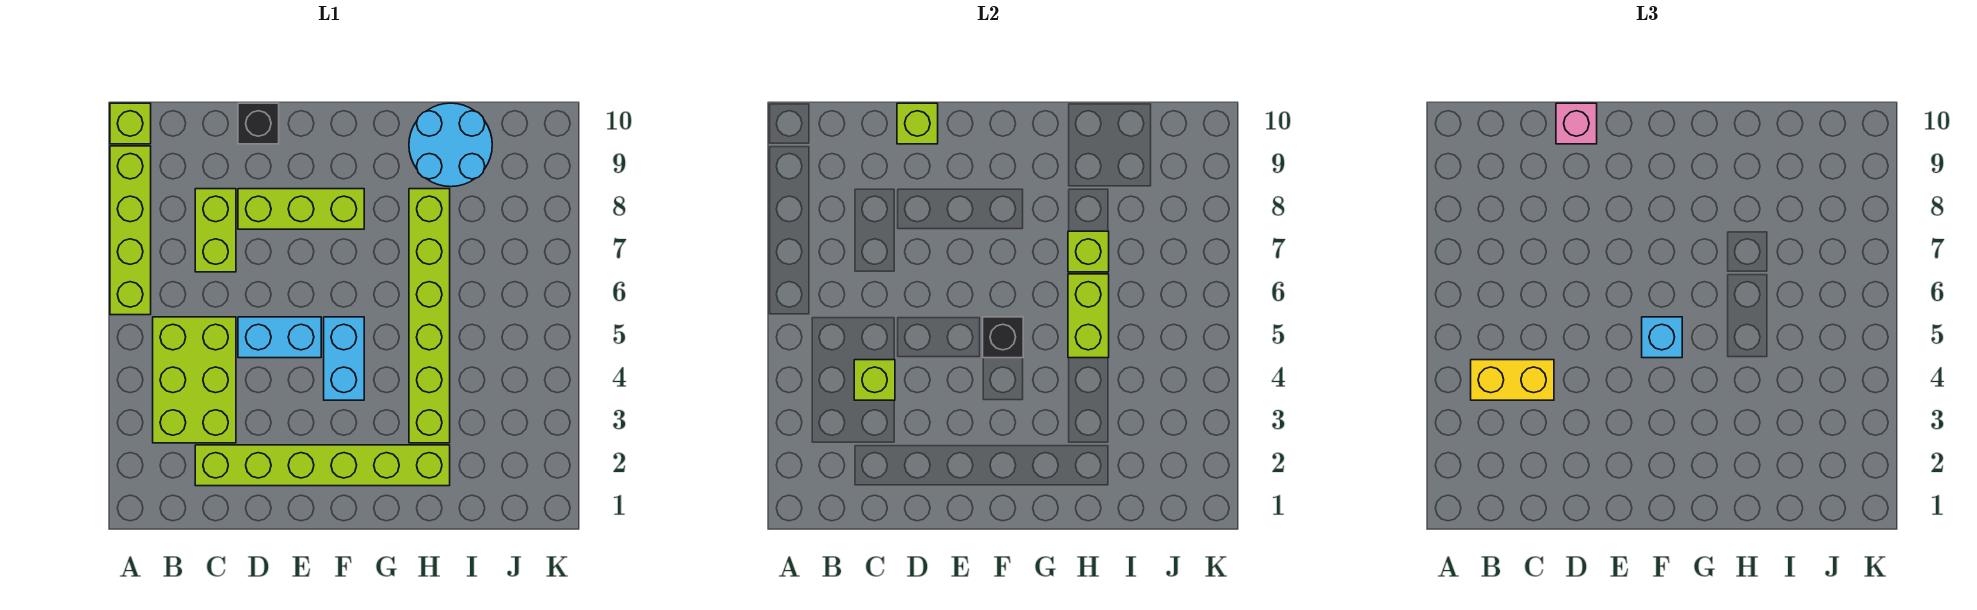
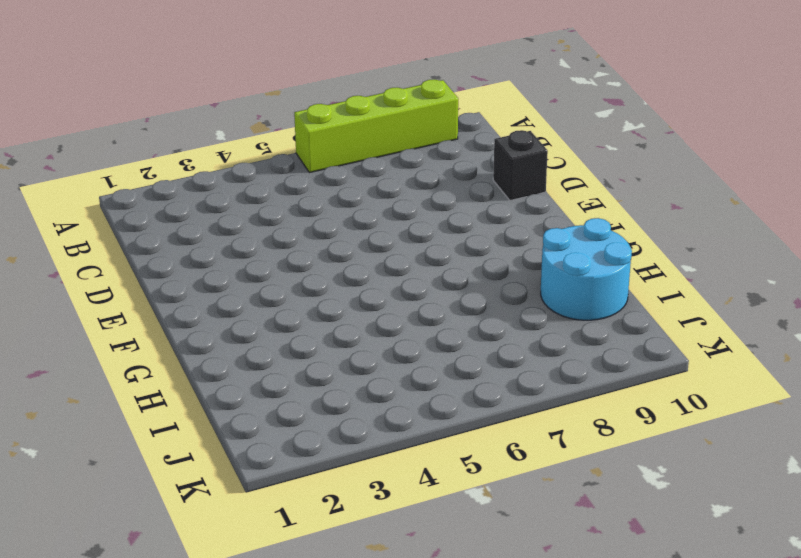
none -> lime 1x1 brick [110,103,151,144]
none -> lime 2x3 brick [153,317,236,443]
none -> lime 1x6 brick [195,445,450,486]

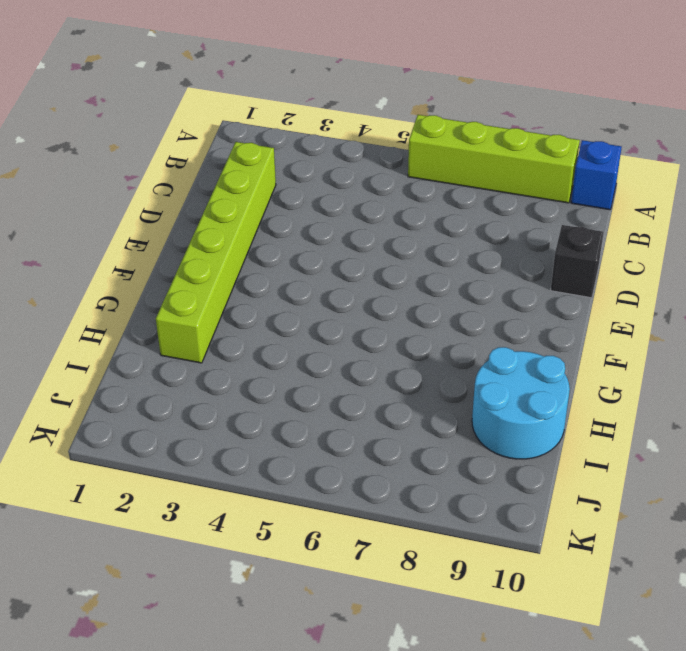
blue 1x1 brick [571,140,622,210] -> lime 1x1 brick [110,103,151,144]
none -> lime 2x3 brick [153,317,236,443]
none -> lime 1x2 brick [195,189,236,272]
none -> cyan 1x2 brick [238,317,321,358]

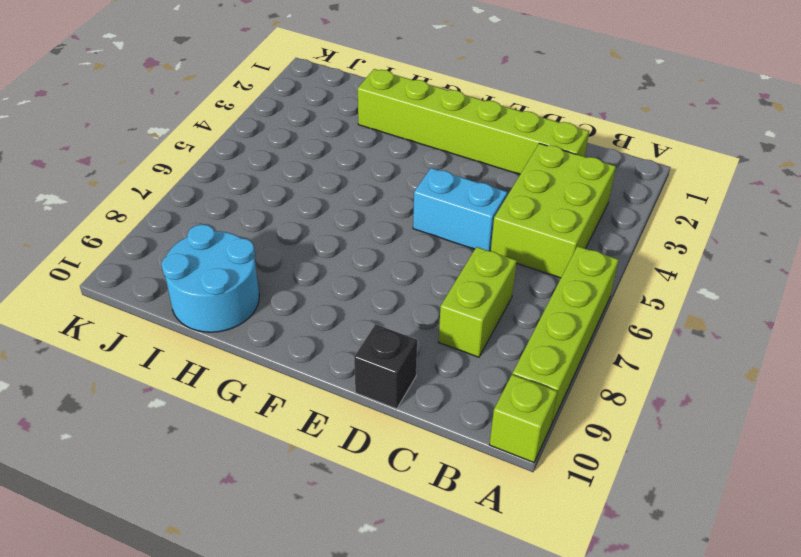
none -> lime 1x3 brick [238,189,364,229]
none -> cyan 1x2 brick [324,317,364,400]
none -> lime 1x6 brick [409,189,450,443]

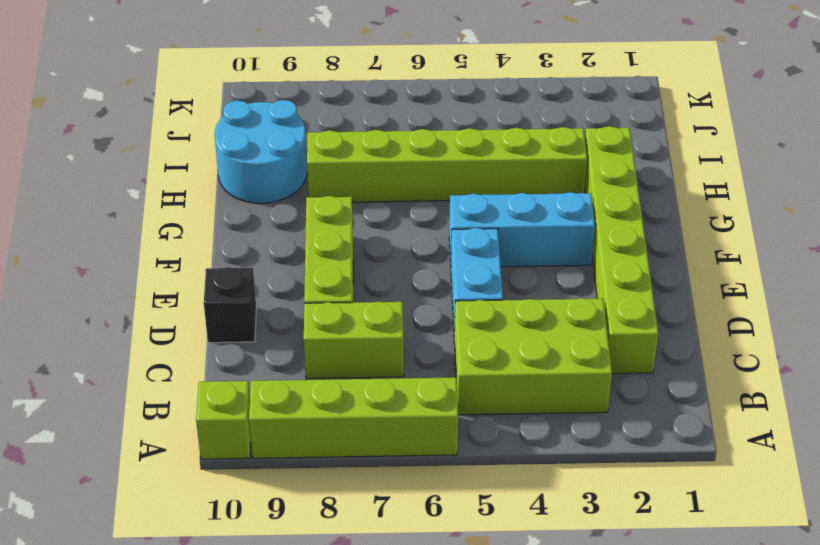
cyan 1x3 brick [449,192,595,267] -> cyan 1x2 brick [324,317,364,400]
none -> lime 1x1 brick [854,360,895,400]
none -> lime 1x1 brick [897,103,938,144]
none -> black 1x1 brick [983,317,1023,358]

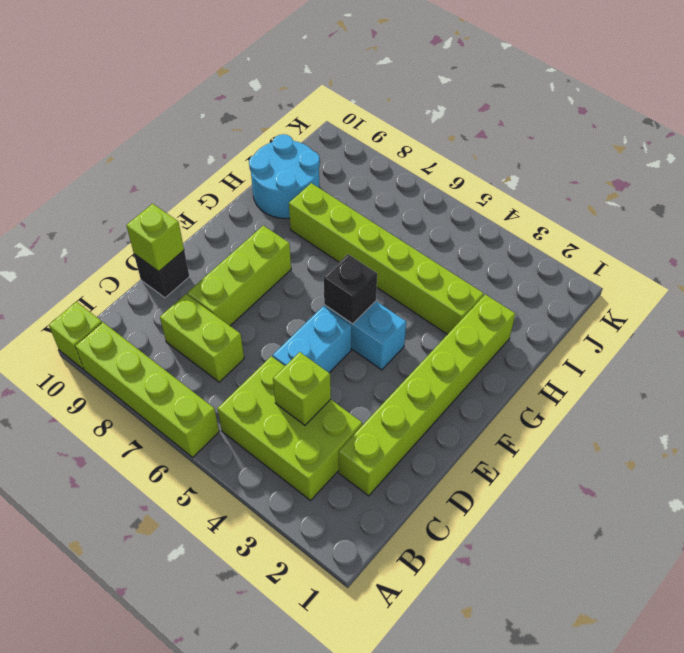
none -> lime 1x2 brick [1068,274,1109,358]
none -> lime 1x1 brick [1068,231,1109,272]
none -> yellow 1x2 brick [1471,360,1554,400]

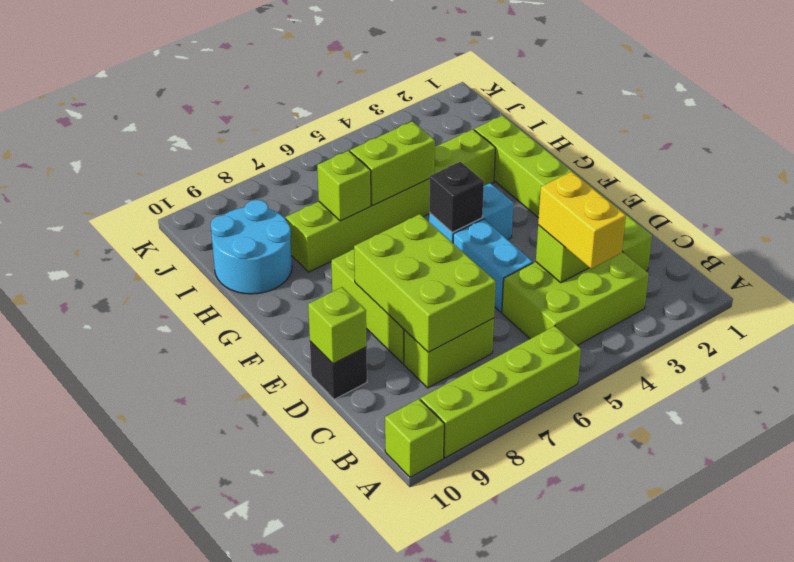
lime 2x3 brick [354,214,496,352] -> none
none -> pink 1x1 brick [1556,103,1597,144]
none -> cyan 1x1 brick [1642,317,1682,358]

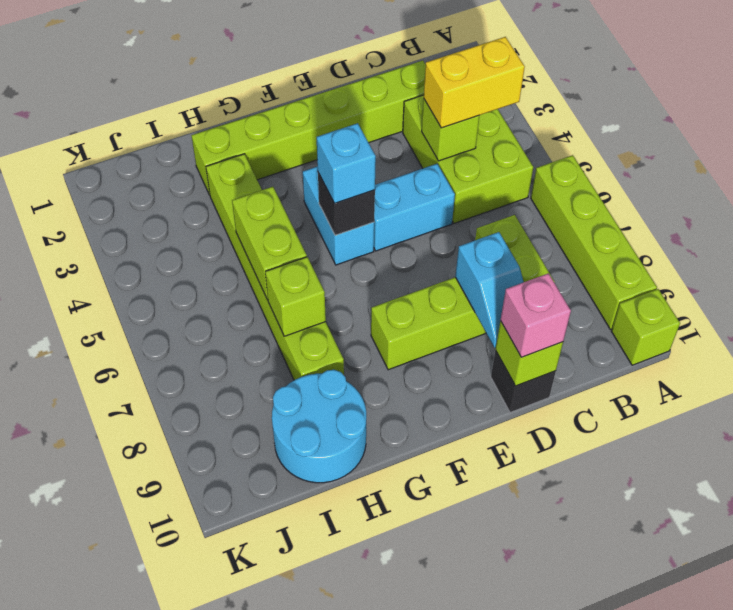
cyan 1x2 slope [455,232,523,348] -> none

